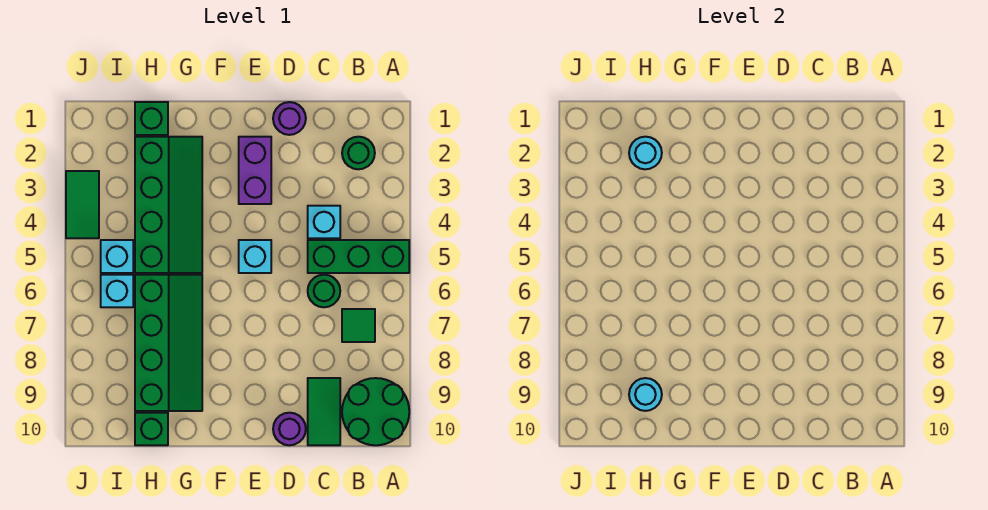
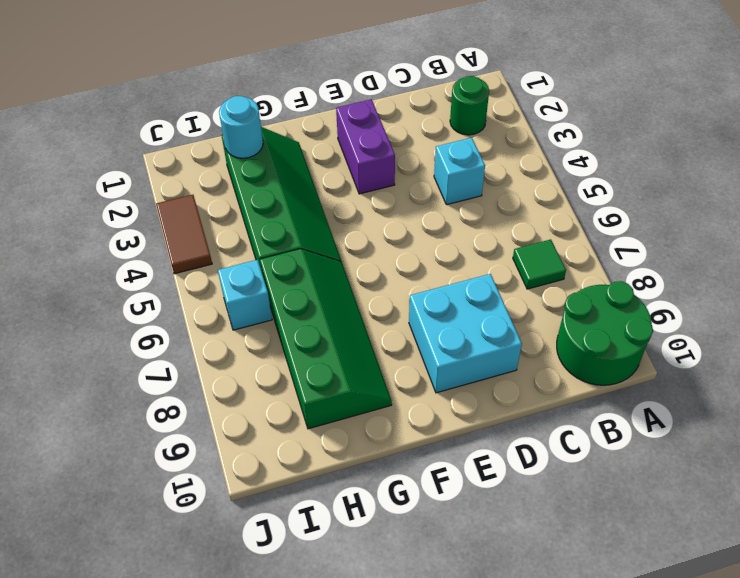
cyan 2x2 brick [409,274,522,393] -> none
brown 1x2 tile [156,195,212,274] -> green 1x2 tile [66,171,99,238]
none -> green 1x3 brick [308,240,409,273]
none -> green 1x1 round brick [308,275,340,307]
none -> green 1x2 tile [308,378,340,445]

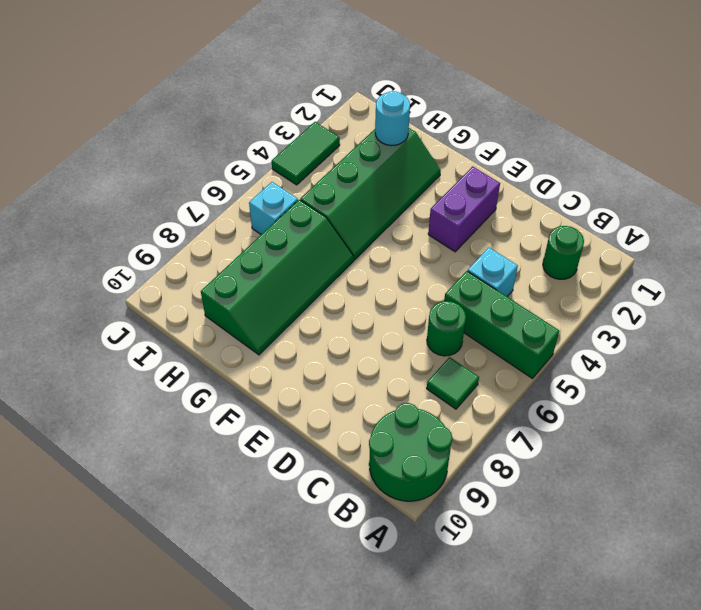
none -> green 1x2 tile [308,378,340,445]
none -> purple 1x1 round brick [273,102,306,135]
none -> purple 1x1 round brick [273,413,306,445]

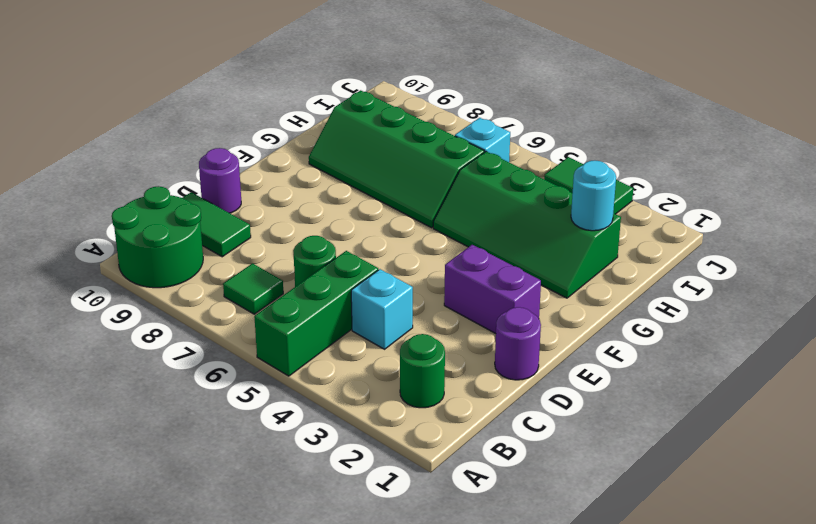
none -> cyan 1x1 brick [239,240,271,273]
none -> green 1x1 brick [135,102,168,135]
none -> green 1x1 brick [135,413,168,445]

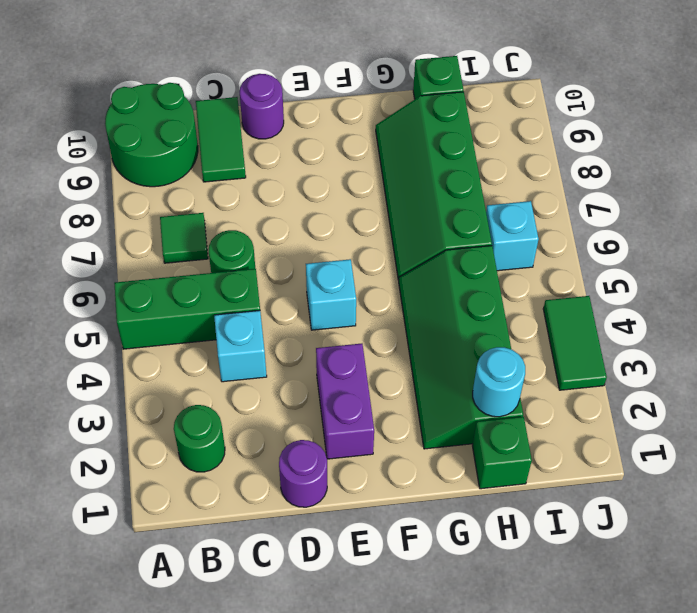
none -> cyan 1x1 brick [101,240,133,273]
none -> cyan 1x1 round brick [629,378,662,411]

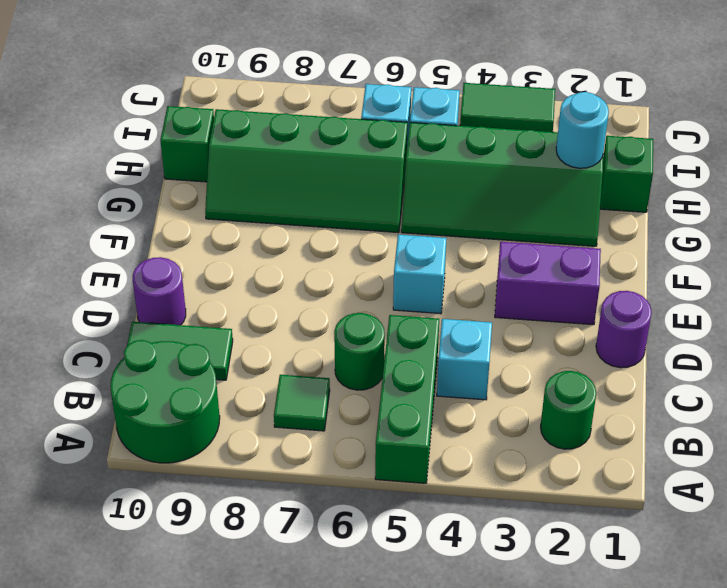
none -> cyan 1x1 round brick [629,378,662,411]

